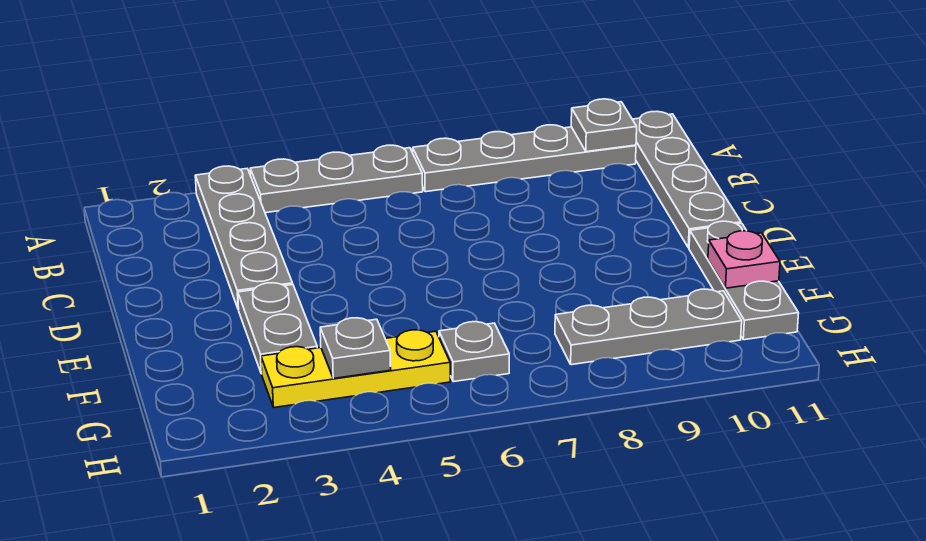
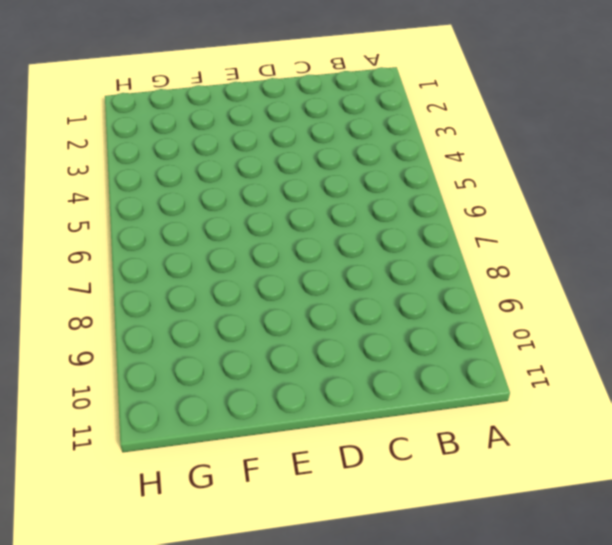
none -> grey 1x4 plate [195,166,293,310]
none -> grey 1x3 plate [250,145,423,213]
none -> grey 1x4 plate [413,125,636,192]

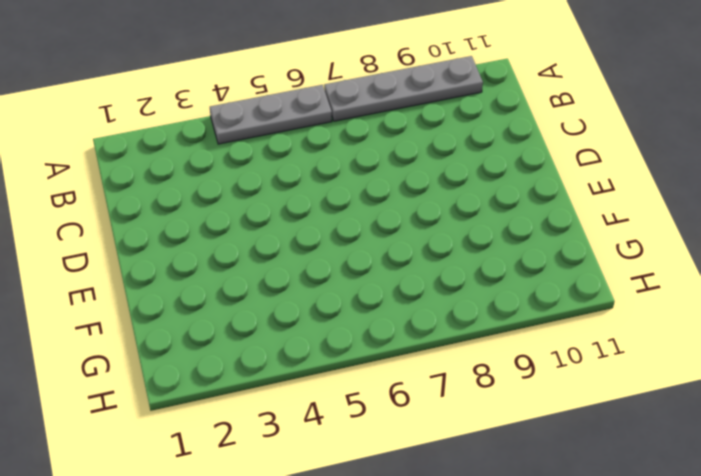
none -> grey 1x4 plate [195,166,293,310]
none -> grey 1x4 plate [632,111,741,248]
none -> grey 1x2 plate [238,283,317,374]

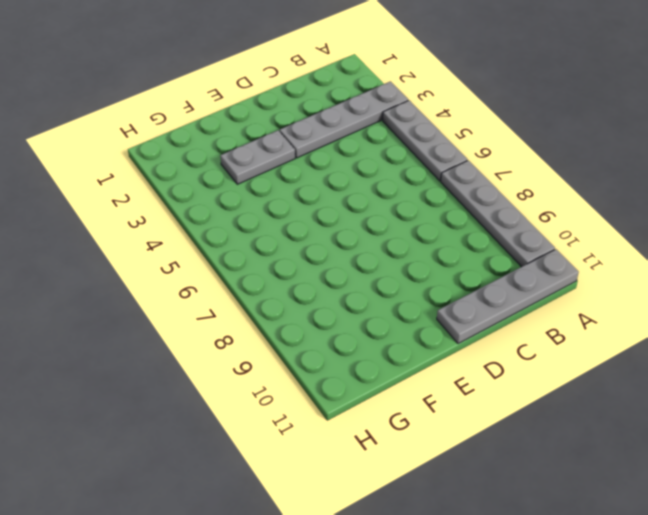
none -> grey 1x3 plate [689,221,799,340]
none -> yellow 1x3 plate [261,330,450,407]
none -> grey 1x1 plate [439,322,509,382]

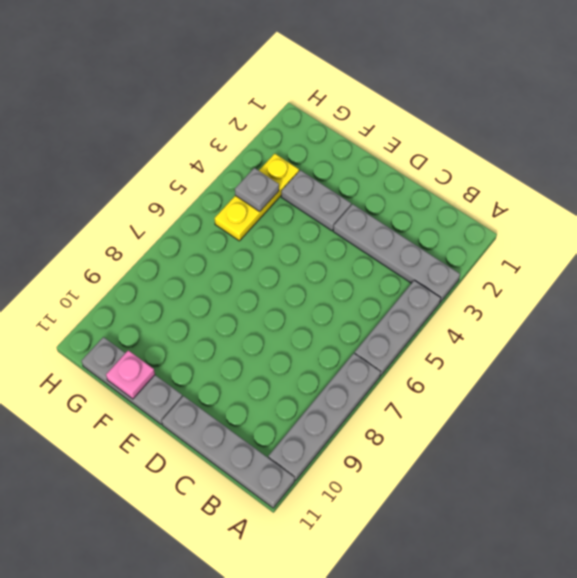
none -> grey 1x1 plate [439,322,509,382]
none -> grey 1x3 plate [555,289,742,365]
none -> grey 1x1 plate [571,99,637,152]

